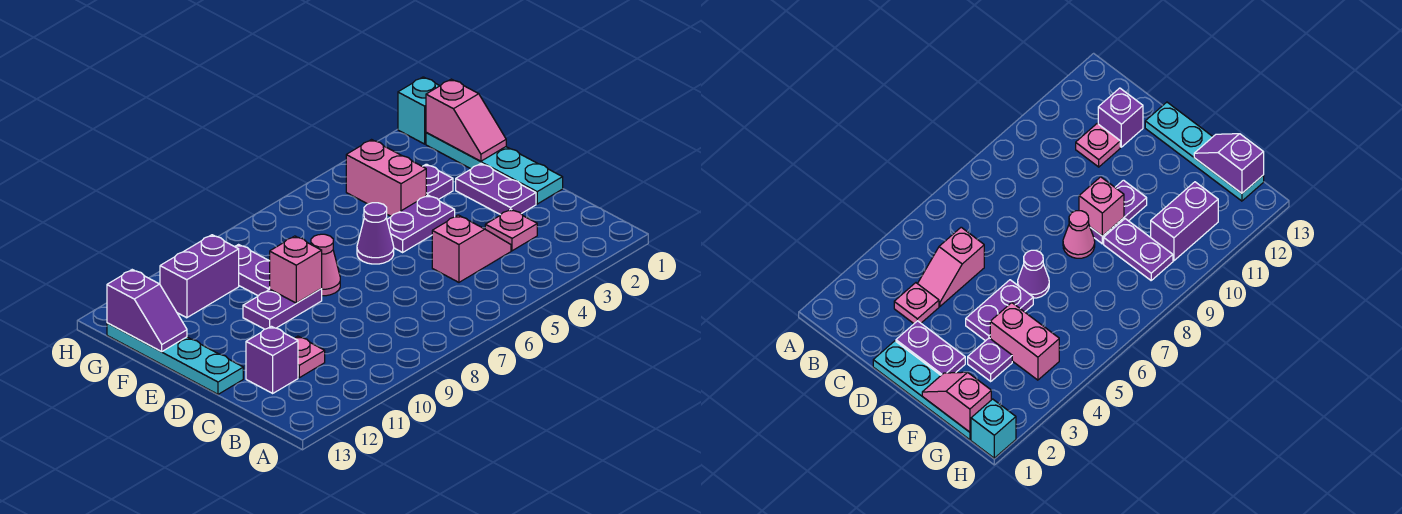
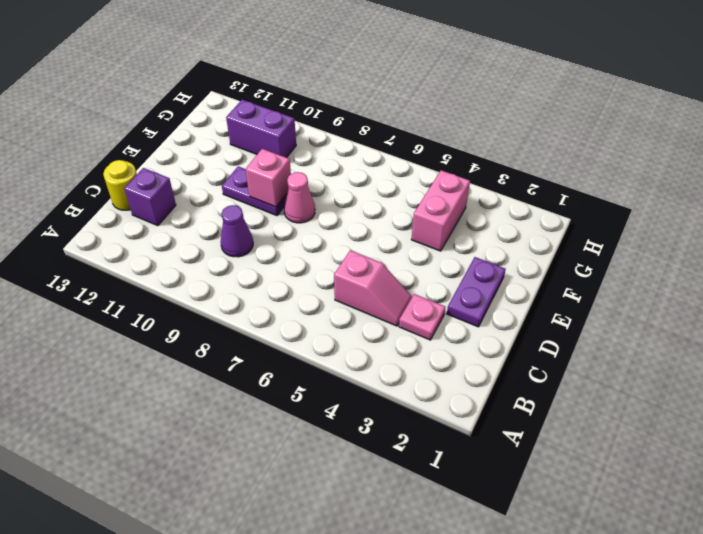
purple 1x1 cone [221,205,253,257] -> purple 1x1 cone moved to [357,203,394,264]
yellow 1x1 round brick [103,160,137,210] -> none
none -> pink 1x1 plate [294,336,325,378]
none -> cyan 1x4 plate [426,133,563,204]
none -> cyan 1x4 plate [107,323,243,394]

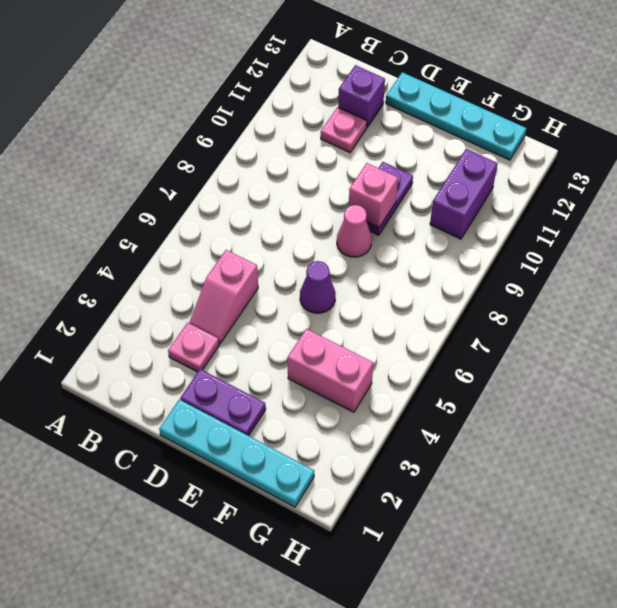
none -> purple 1x2 plate [387,195,455,252]
none -> purple 1x1 plate [423,164,453,200]
none -> purple 1x2 plate [235,245,270,296]

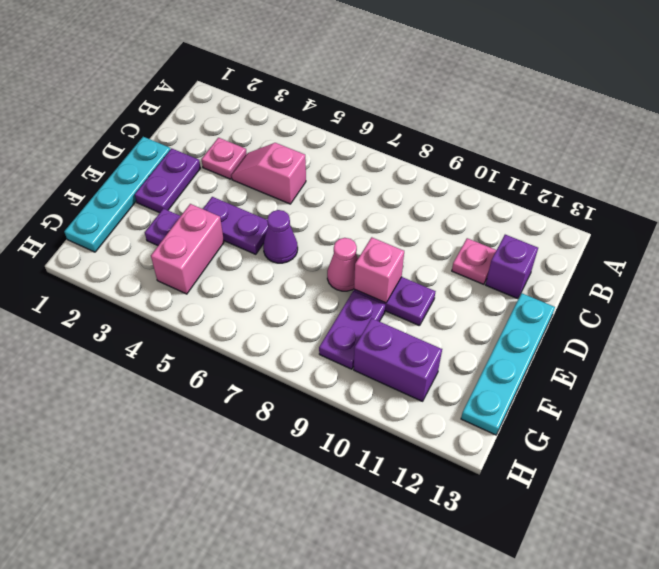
none -> cyan 1x1 brick [398,77,439,144]
none -> pink 1x2 slope [426,79,506,161]
none -> purple 1x2 slope [107,270,187,351]

